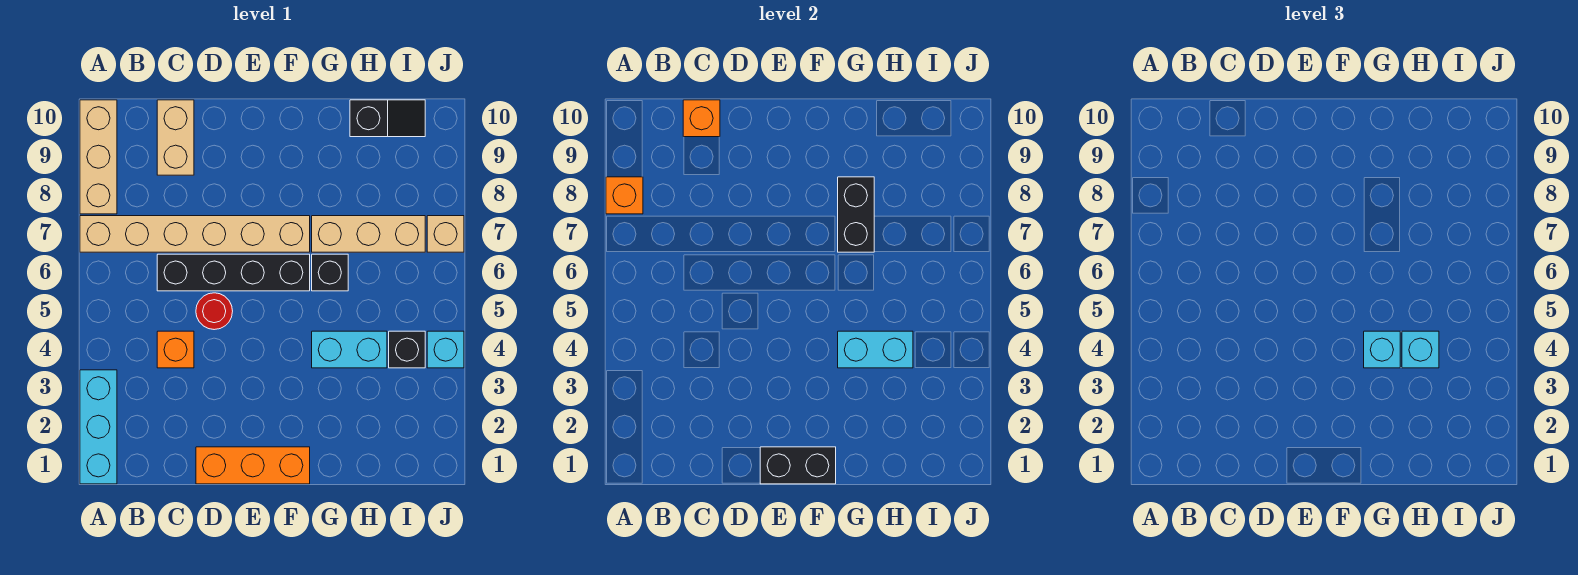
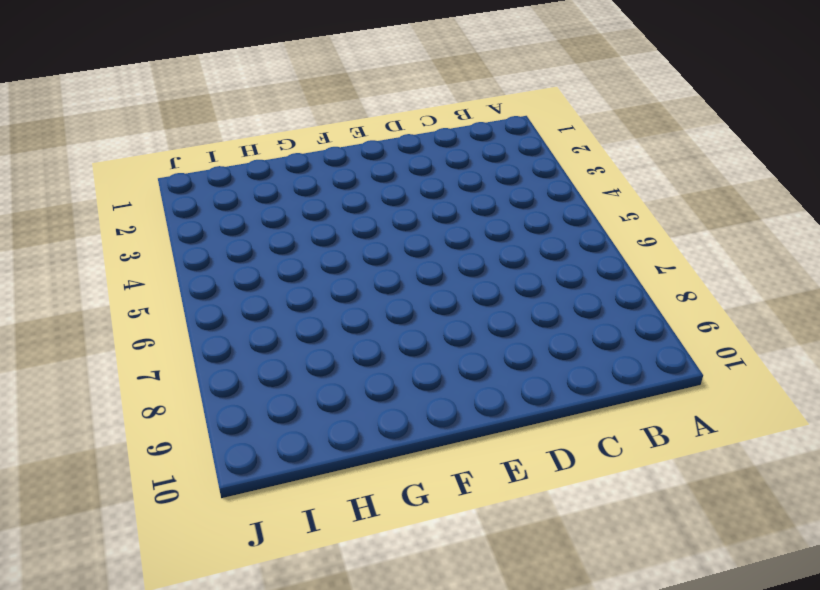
none -> cyan 1x3 brick [80,370,117,484]
none -> tan 1x6 brick [80,216,310,252]
none -> tan 1x3 brick [80,100,117,214]

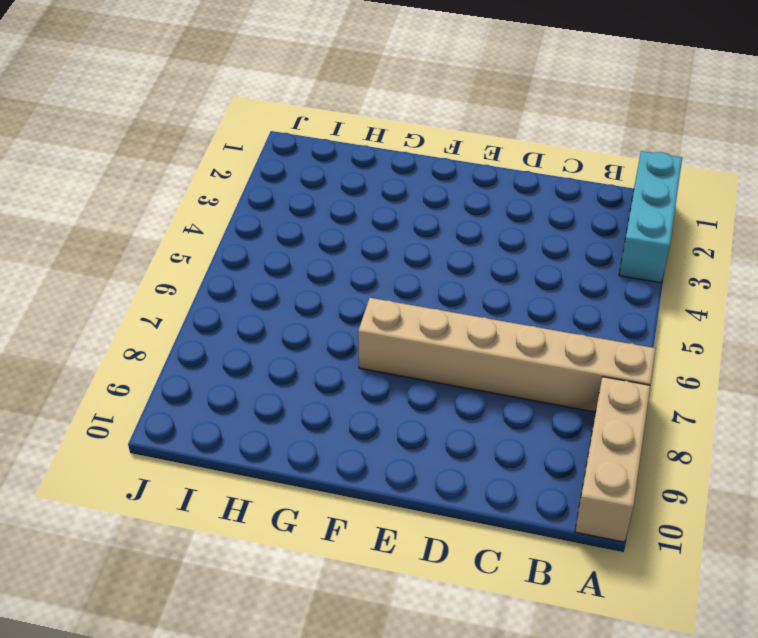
none -> orange 1x1 brick [157,331,194,368]
none -> black 1x4 brick [157,254,310,291]
none -> tan 1x2 brick [157,100,194,175]

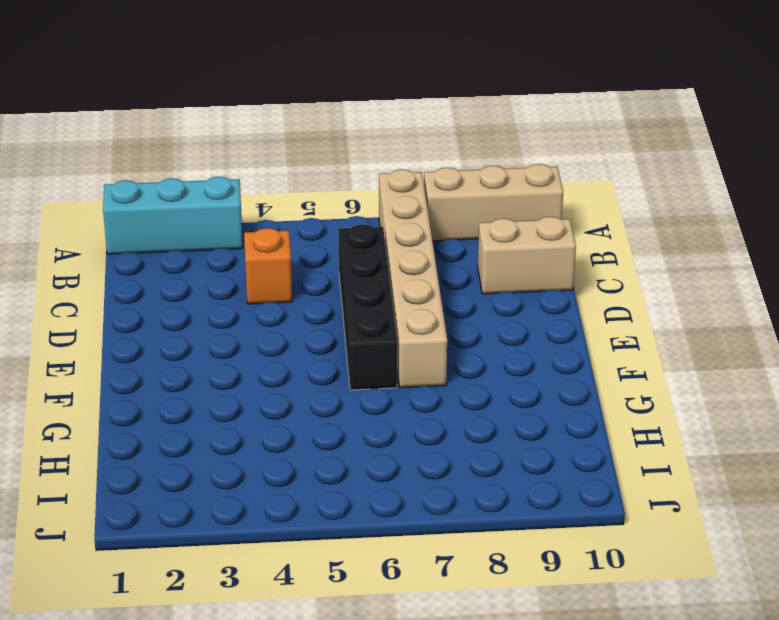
none -> orange 1x3 brick [196,447,310,484]
none -> red 1x1 round brick [196,293,233,330]
none -> cyan 1x2 brick [312,331,387,368]

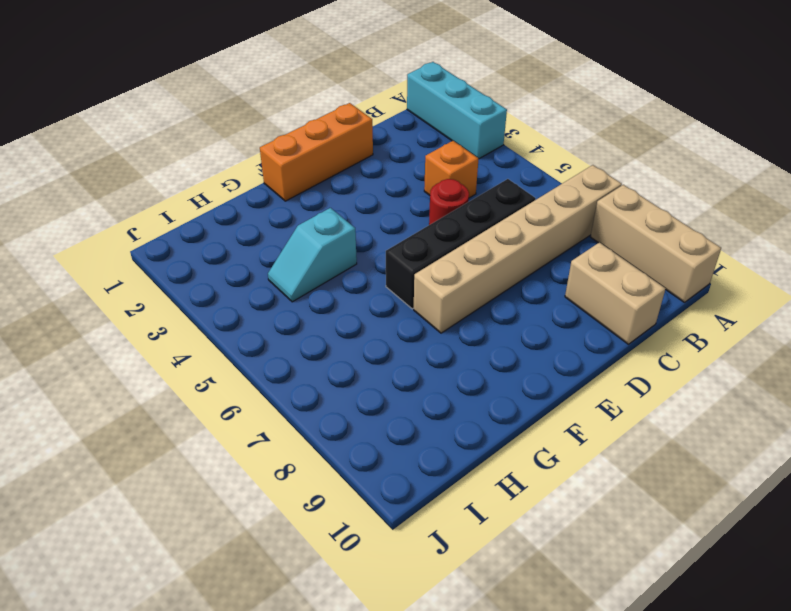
cyan 1x2 slope [268,208,357,302] -> cyan 1x2 brick [312,331,387,368]
none -> black 1x1 brick [312,254,348,291]
none -> tan 1x3 brick [312,216,425,252]
none -> black 1x2 slope [350,100,425,137]

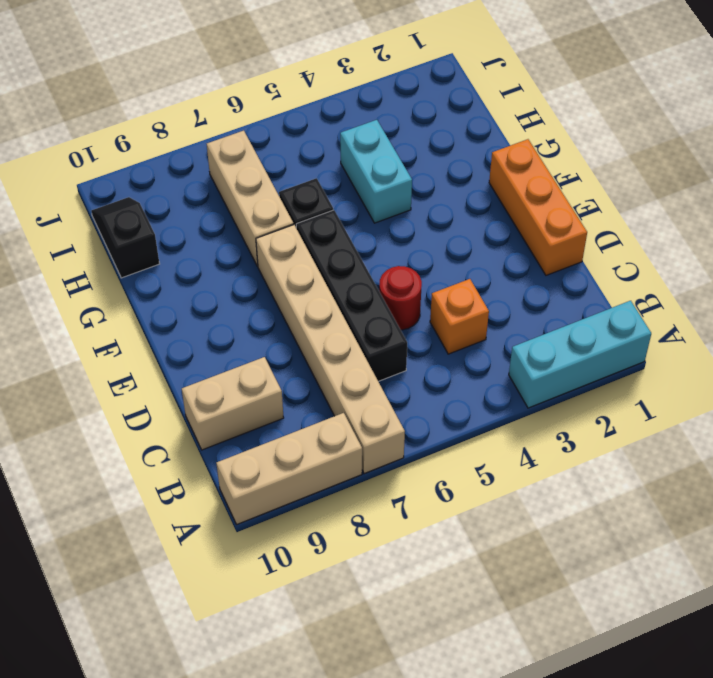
none -> black 1x1 brick [389,331,425,368]
none -> cyan 1x1 brick [427,331,464,368]
none -> tan 1x1 brick [427,216,464,252]

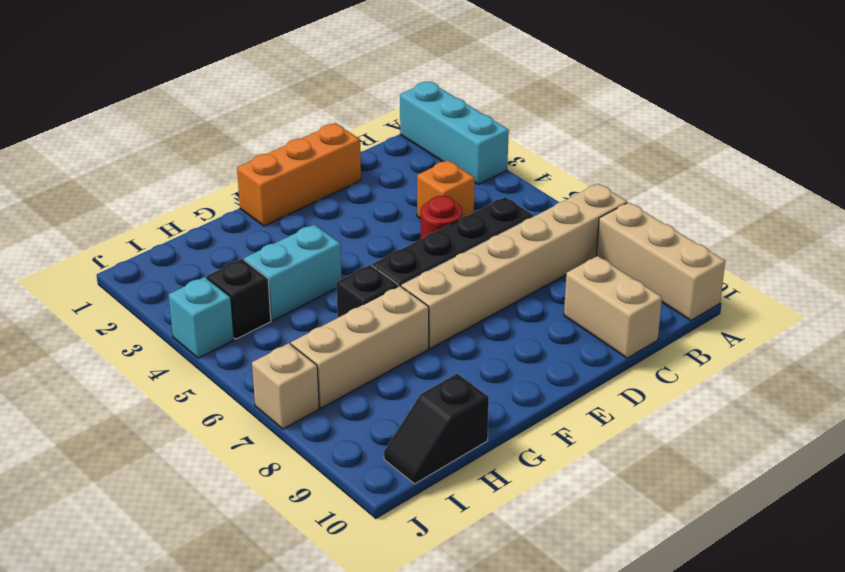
none -> orange 1x1 brick [606,177,643,214]
none -> orange 1x1 brick [683,100,720,137]
none -> black 1x2 brick [760,447,836,484]

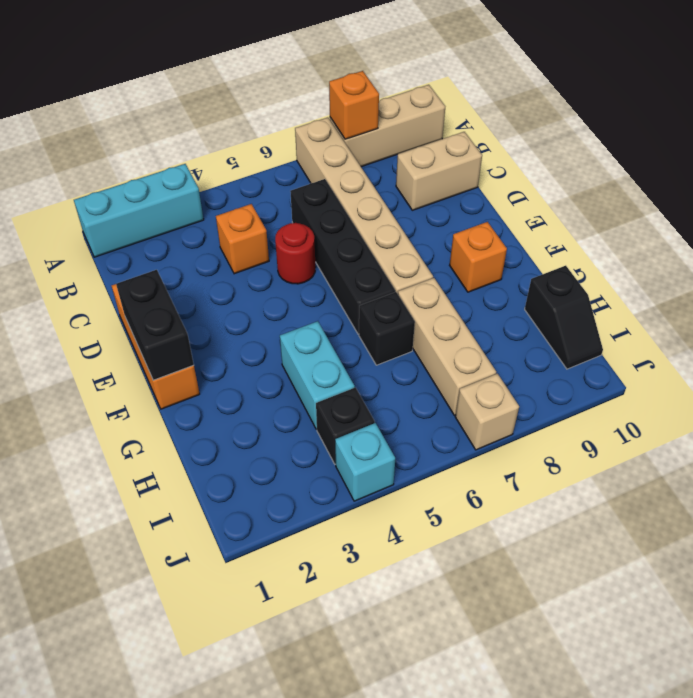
orange 1x1 brick [450,222,507,292] -> orange 1x1 brick moved to [683,100,720,137]
none -> cyan 1x2 brick [838,331,913,368]
none -> black 1x2 brick [838,177,874,252]
none -> cyan 1x1 brick [1364,331,1400,368]

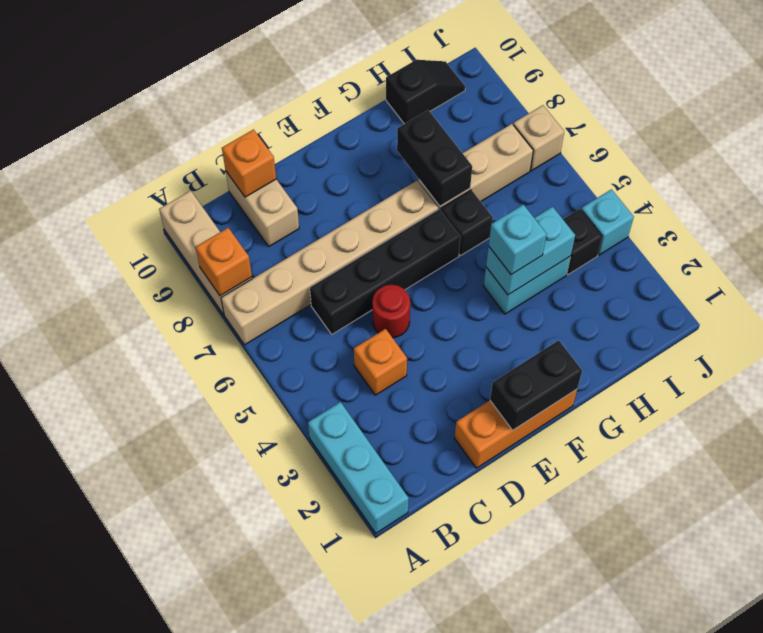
none -> cyan 1x1 brick [1402,331,1439,368]

